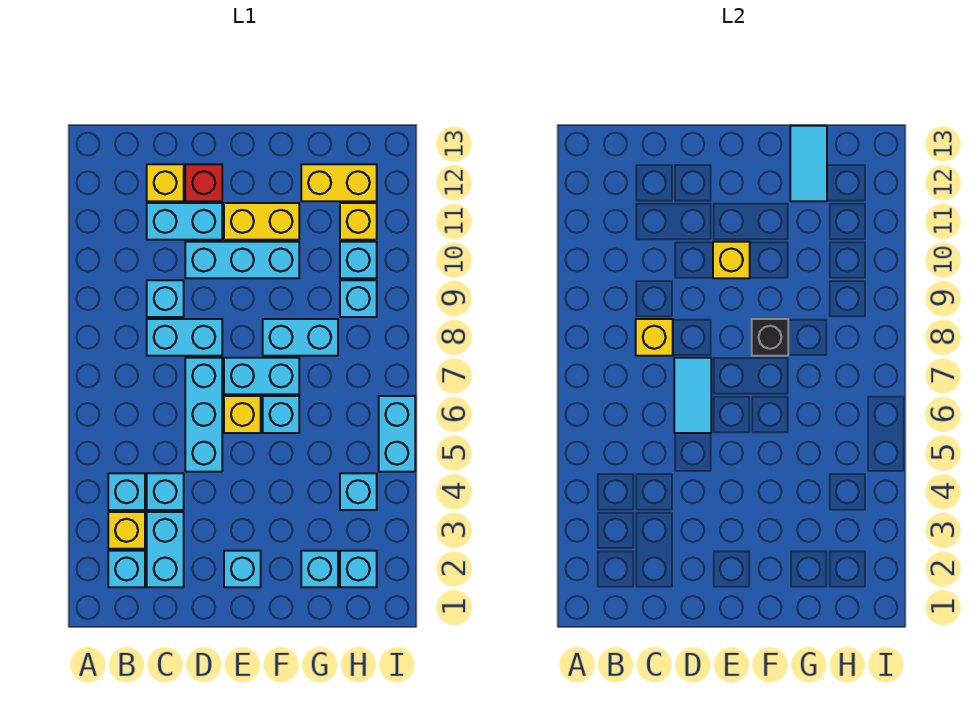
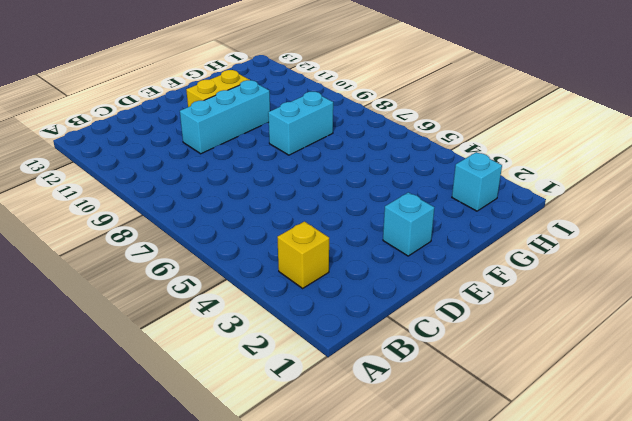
none -> cyan 1x1 brick [108,551,145,587]
none -> cyan 1x1 brick [108,473,145,510]
none -> cyan 1x2 brick [147,512,184,587]
none -> cyan 1x1 brick [147,473,184,510]

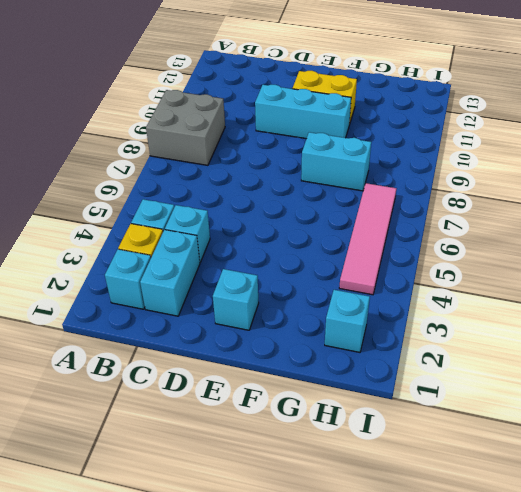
grey 2x2 brick [146,90,225,165] -> none
pink 1x4 tile [339,183,396,295] -> cyan 1x1 brick [340,473,377,510]
none -> cyan 1x2 brick [147,319,222,356]
none -> cyan 1x1 brick [147,280,184,317]
none -> cyan 1x2 brick [147,203,222,240]
none -> yellow 1x1 brick [147,164,184,201]

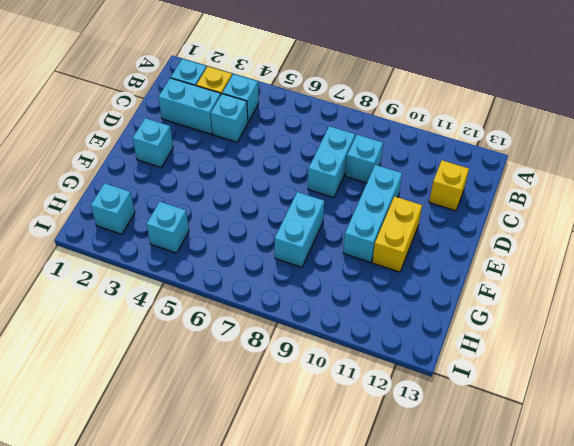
none -> cyan 1x2 brick [147,203,222,240]
none -> cyan 1x3 brick [185,358,222,472]
none -> red 1x1 brick [185,164,222,201]
none -> yellow 1x1 brick [224,396,261,433]

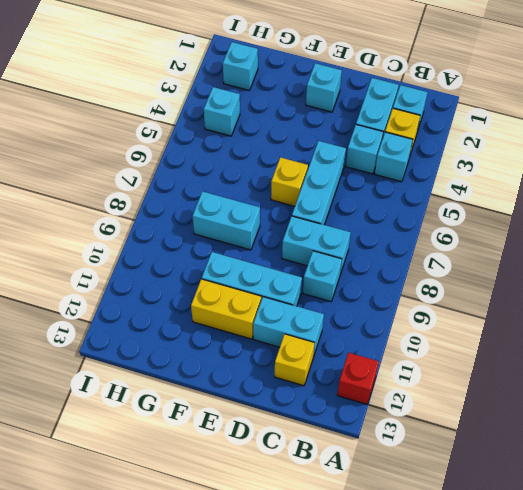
red 1x1 brick [337,353,379,404] -> red 1x1 brick moved to [185,164,222,201]
none -> cyan 1x2 brick [224,358,299,394]
none -> cyan 1x1 brick [263,396,299,433]
none -> cyan 1x1 brick [301,551,338,587]
none -> yellow 1x2 brick [301,164,377,201]

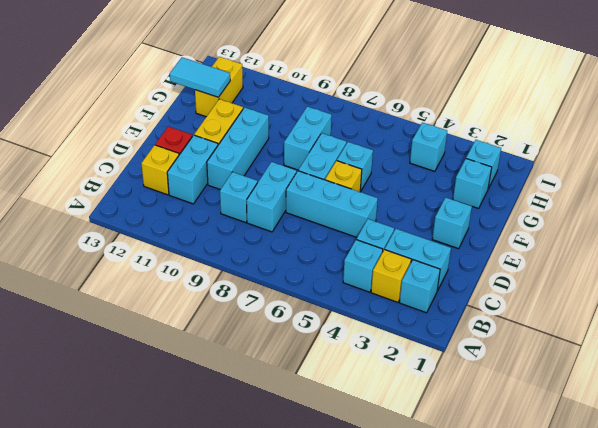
none -> cyan 1x1 brick [340,280,377,317]
none -> cyan 1x1 brick [340,242,377,278]
none -> yellow 1x1 brick [340,203,377,240]
none -> cyan 1x2 brick [379,396,415,472]

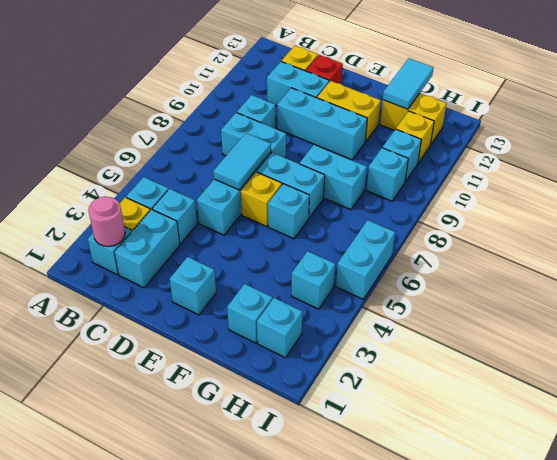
pink 1x1 round brick [88,196,125,246] -> none
none -> yellow 1x1 brick [636,319,673,356]
none -> yellow 1x1 brick [713,242,750,278]
none -> black 1x1 brick [752,319,788,356]

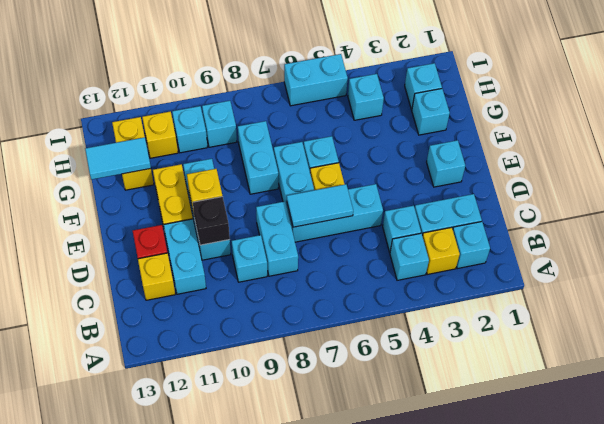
black 1x1 brick [193,197,230,245] -> black 1x1 brick moved to [752,319,788,356]
none -> yellow 1x1 brick [636,319,673,356]

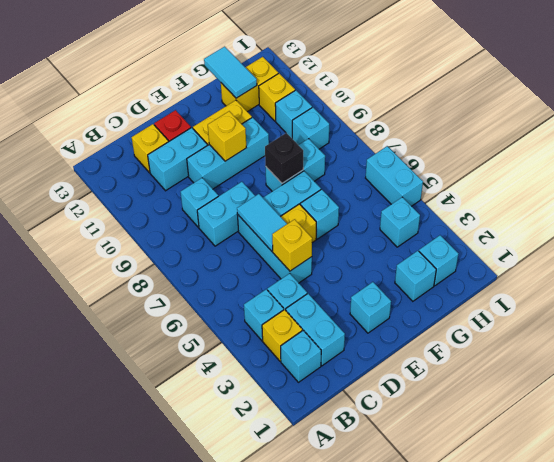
yellow 1x1 brick [272,219,312,271] -> yellow 1x1 brick moved to [636,319,673,356]

